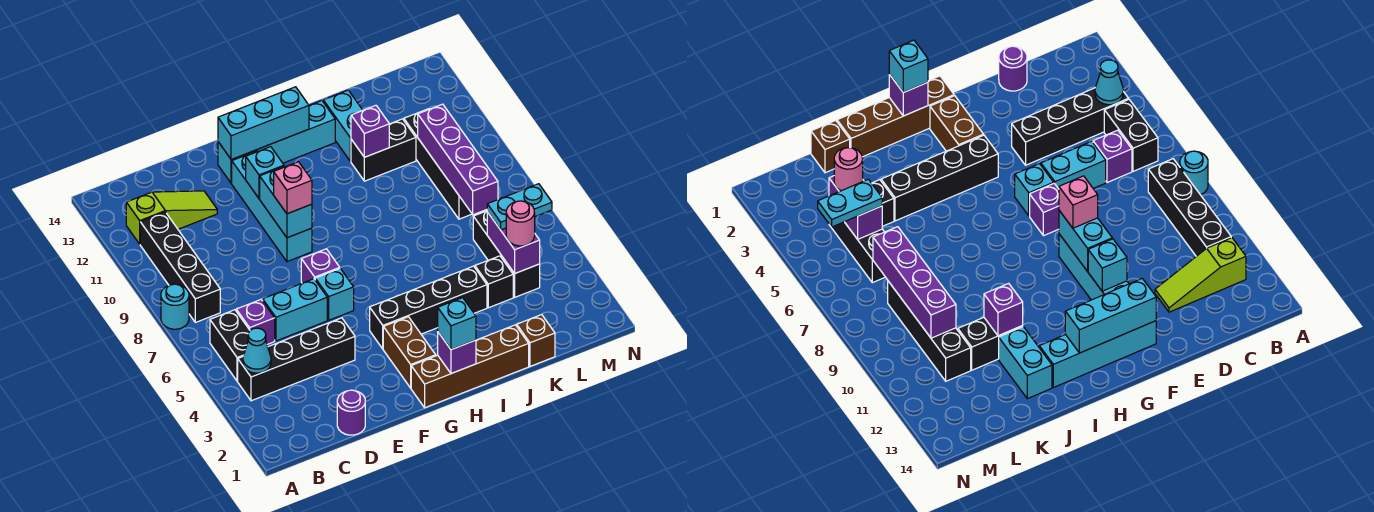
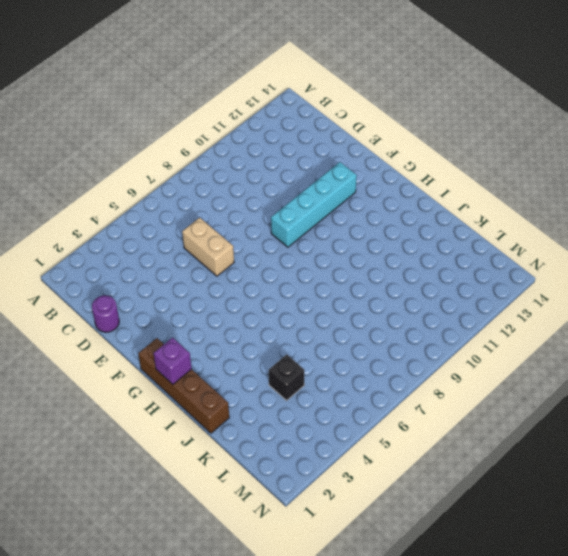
tan 1x2 brick [182,218,234,276] -> cyan 1x2 brick [263,279,327,341]
none -> cyan 1x1 round brick [161,284,189,329]
none -> black 1x4 brick [238,318,355,401]
none -> black 1x2 brick [210,310,250,381]
none -> black 1x4 brick [140,212,220,322]

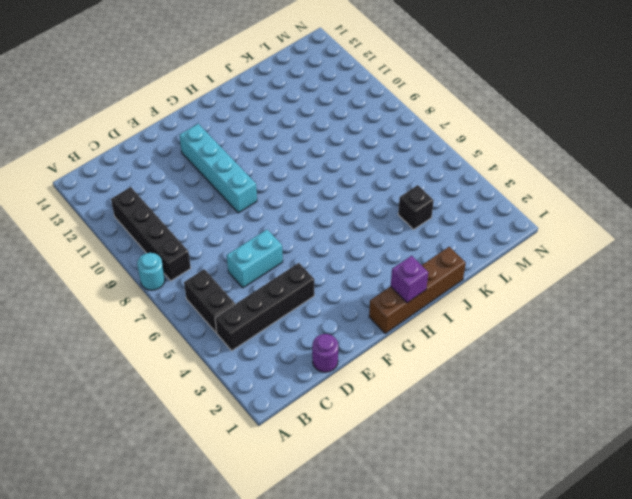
none -> lime 1x3 slope [126,191,217,244]
none -> purple 1x1 brick [236,299,275,344]
none -> cyan 1x1 brick [315,268,354,320]
none -> purple 1x1 brick [301,249,340,283]

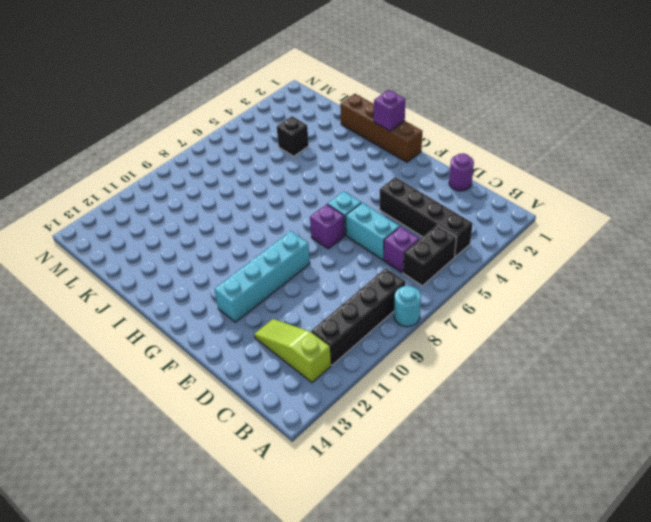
none -> cyan 1x4 brick [218,101,335,183]
none -> brown 1x2 brick [383,317,436,388]
none -> black 1x4 brick [370,266,487,349]
none -> black 1x2 brick [351,119,416,181]

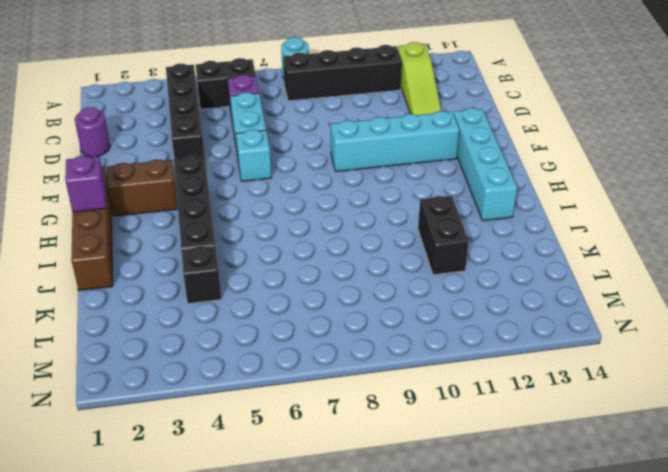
none -> purple 1x1 brick [301,249,340,283]
none -> cyan 1x2 brick [323,90,363,162]
none -> brown 1x1 brick [517,314,555,366]
none -> black 1x3 brick [473,211,540,297]

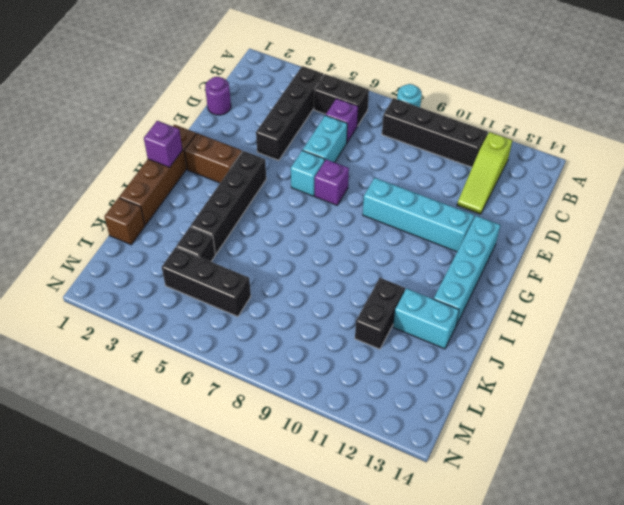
none -> black 1x4 brick [404,109,472,219]
none -> cyan 1x1 cone [243,328,271,373]
none -> cyan 1x2 brick [260,166,312,238]
none -> cyan 1x1 brick [246,147,284,199]

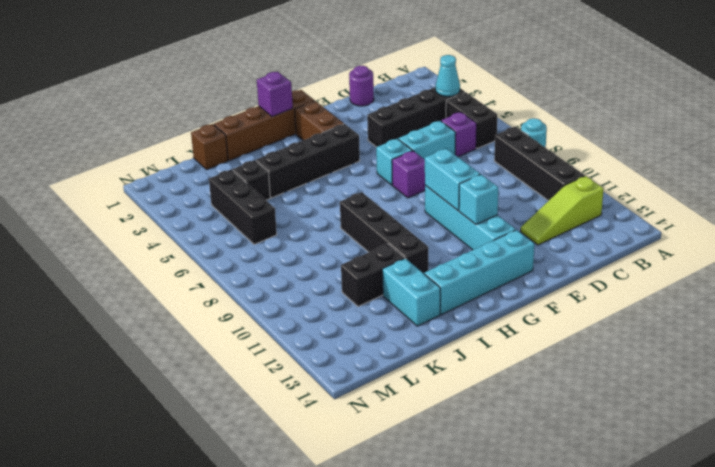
black 1x4 brick [340,192,428,273] -> black 1x4 brick moved to [404,109,472,219]
none -> cyan 1x3 brick [218,87,309,160]
none -> purple 1x1 brick [351,105,389,157]
none -> purple 1x2 brick [487,212,540,273]
none -> purple 1x4 brick [418,104,498,215]

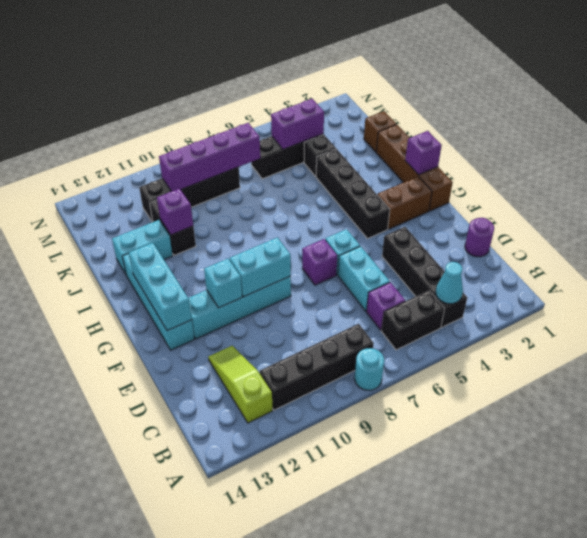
none -> pink 1x1 brick [274,162,312,214]
none -> cyan 1x1 brick [438,298,476,350]
none -> pink 1x1 round brick [506,201,535,246]
none -> cyan 1x2 plate [487,184,552,230]

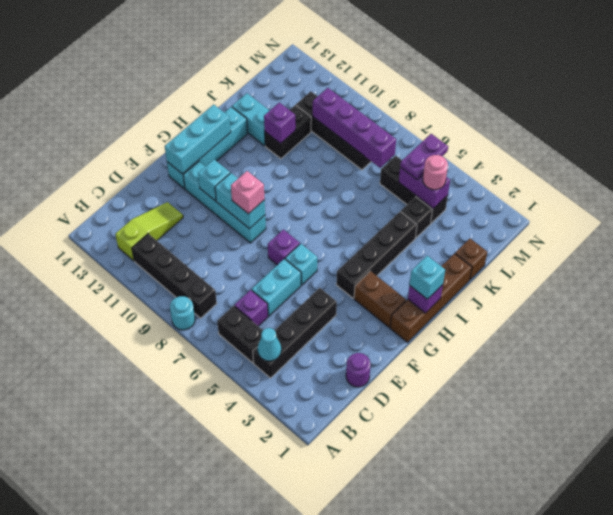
purple 1x2 plate [400,134,448,179] -> cyan 1x2 plate [487,184,552,230]

